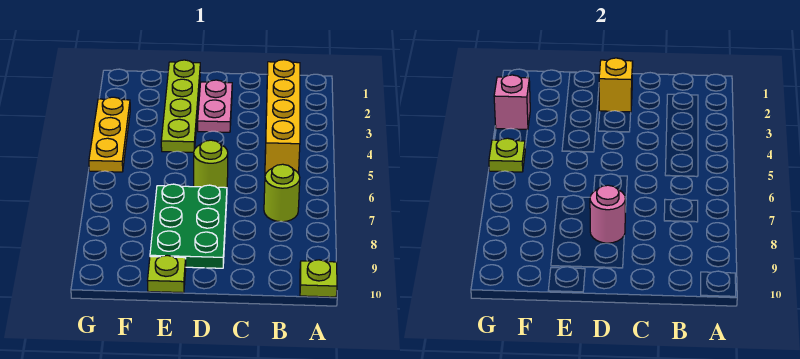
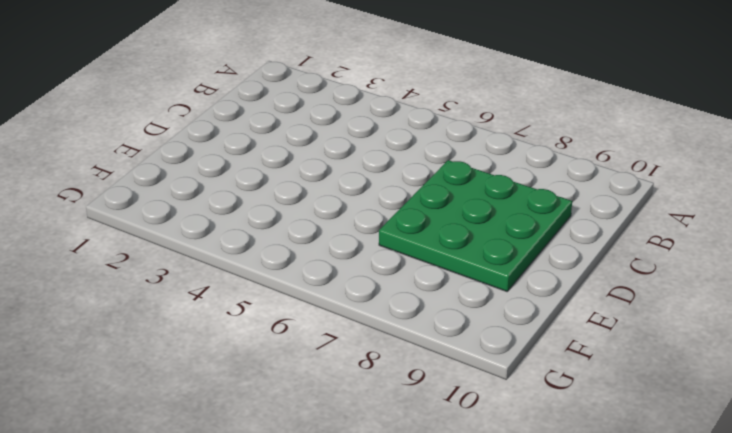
green 3x3 plate [379,160,572,291] -> green 2x3 plate [150,184,227,268]
none -> lime 1x1 plate [300,260,337,297]
none -> yellow 1x4 brick [265,60,300,175]
none -> lime 1x1 round brick [264,164,300,222]

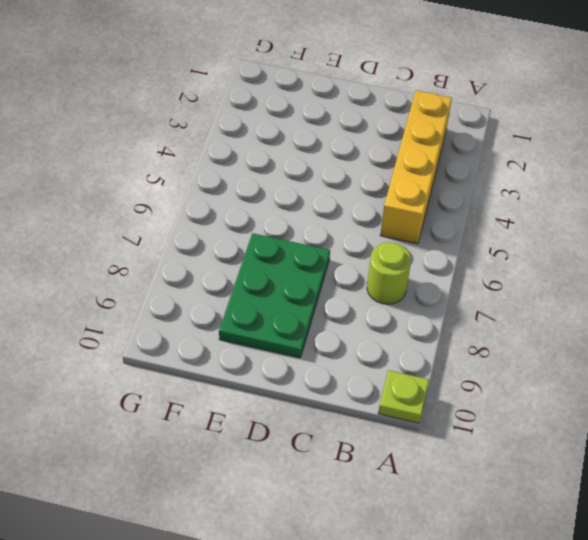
none -> pink 1x2 plate [198,80,232,132]
none -> lime 1x1 round brick [194,140,228,188]
none -> lime 1x4 plate [161,60,200,152]

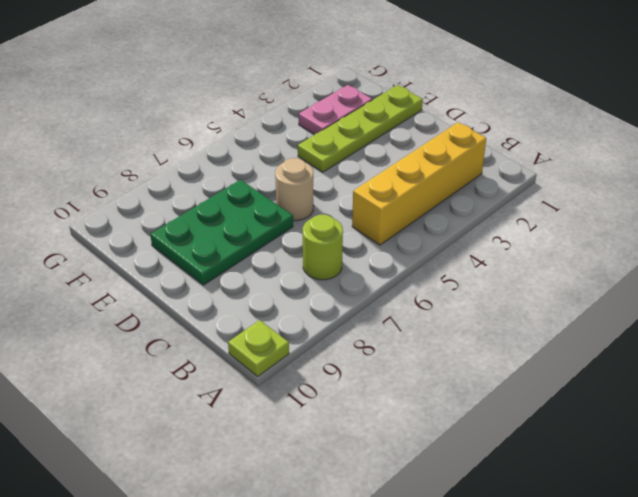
tan 1x1 round brick [275,158,314,221] -> lime 1x1 round brick [194,140,228,188]
pink 1x2 plate [299,85,372,134] -> pink 1x2 plate moved to [198,80,232,132]
none -> lime 1x1 plate [148,255,186,293]
none -> yellow 1x3 plate [89,97,130,172]
none -> yellow 1x1 brick [599,58,633,112]

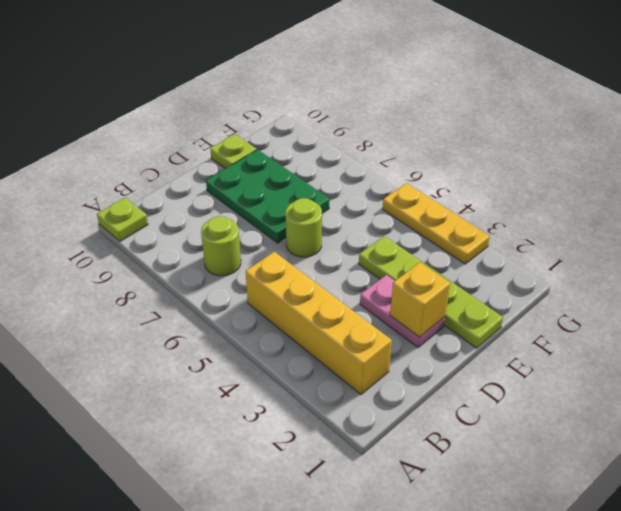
none -> pink 1x1 round brick [590,185,625,243]
none -> pink 1x1 brick [494,75,530,130]
none -> lime 1x1 plate [489,138,525,172]

